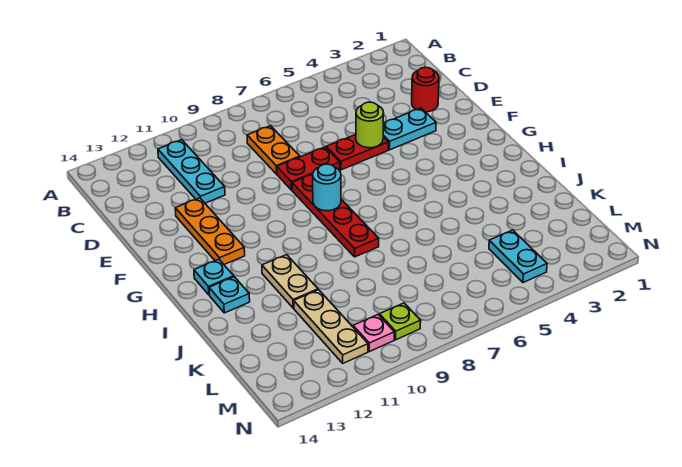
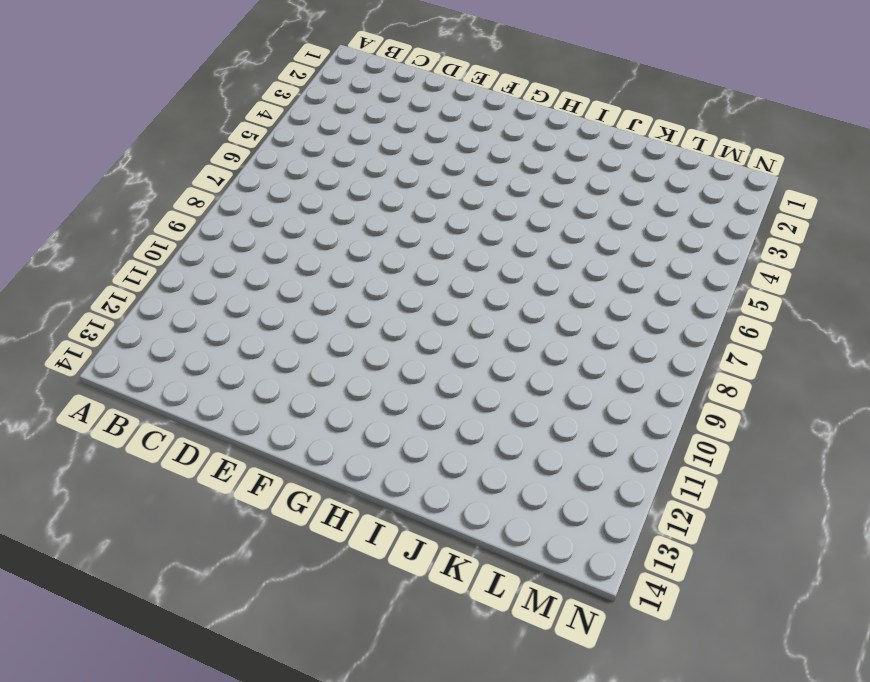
none -> cyan 1x3 plate [158,140,225,203]
none -> orange 1x2 plate [247,126,300,174]
none -> red 1x1 round brick [412,67,439,112]

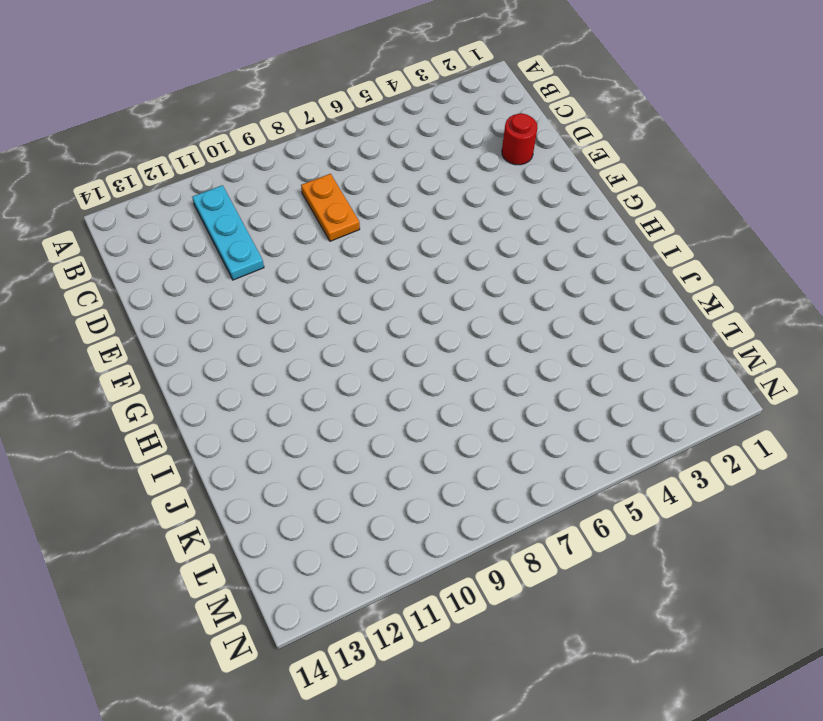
none -> cyan 1x2 plate [383,108,436,150]
none -> red 1x2 plate [326,135,388,170]
none -> red 1x2 plate [277,147,340,190]

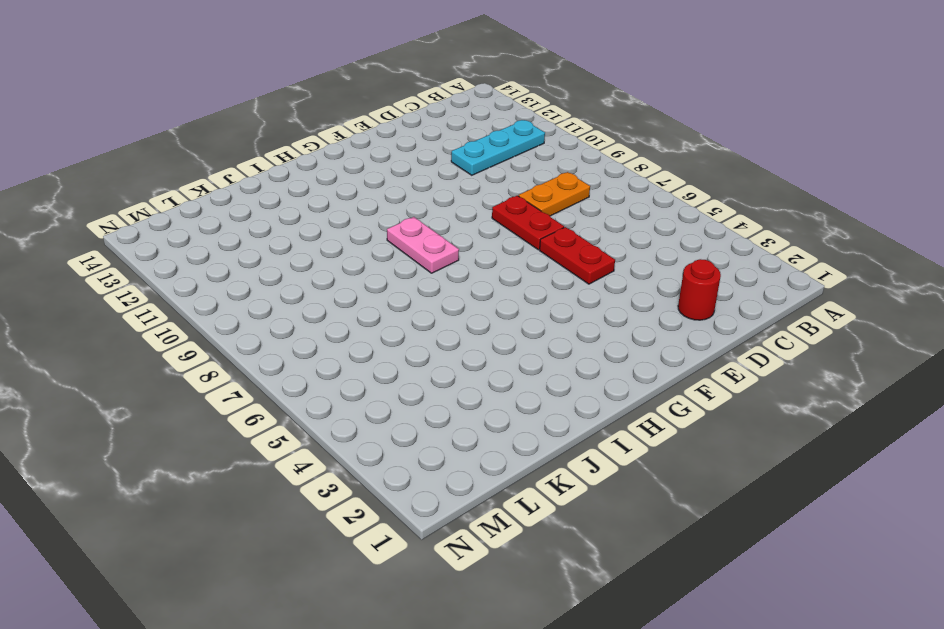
pink 1x2 plate [387,217,459,273] -> red 1x4 plate [292,174,379,257]
none -> cyan 1x2 plate [383,108,436,150]
none -> orange 1x3 plate [175,198,245,264]
none -> cyan 1x1 plate [194,259,234,295]

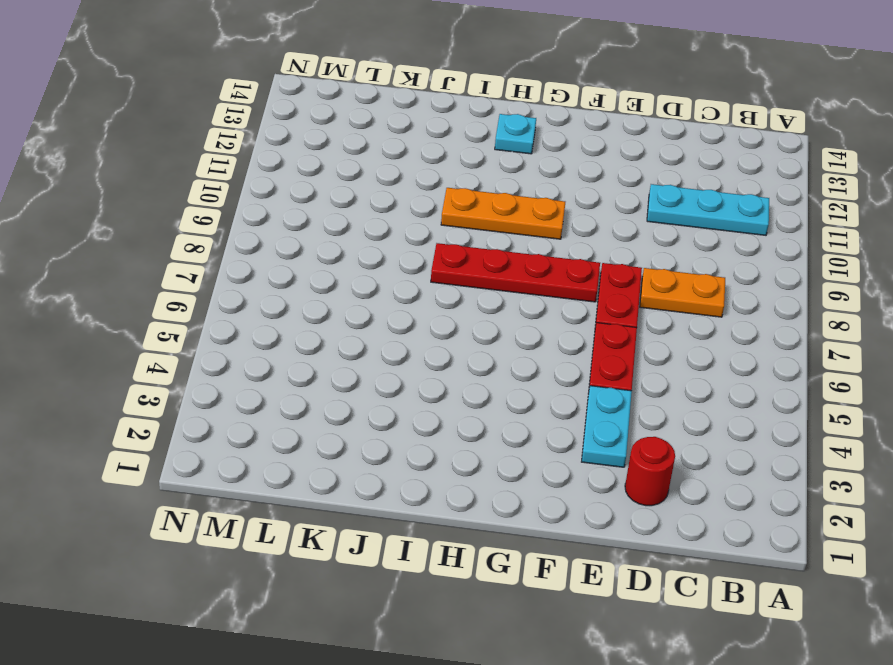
orange 1x3 plate [441,188,565,239] -> orange 1x3 plate moved to [175,198,245,264]
none -> tan 1x2 plate [262,255,318,308]
none -> cyan 1x1 plate [209,277,250,313]
none -> tan 1x3 plate [294,290,368,363]

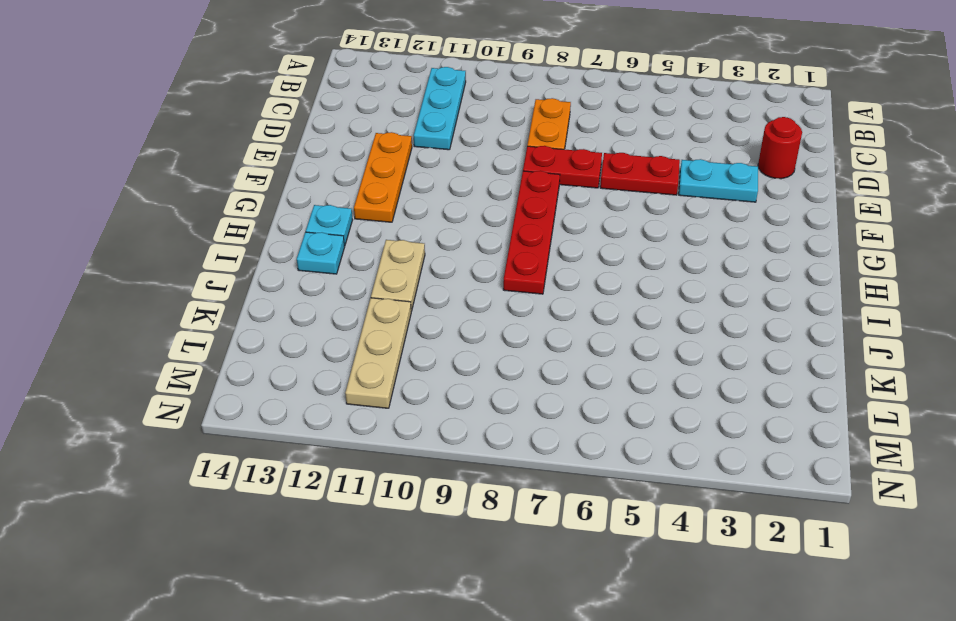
none -> cyan 1x2 plate [489,230,547,283]
none -> lime 1x1 plate [379,303,421,340]
none -> pink 1x1 plate [353,315,394,352]

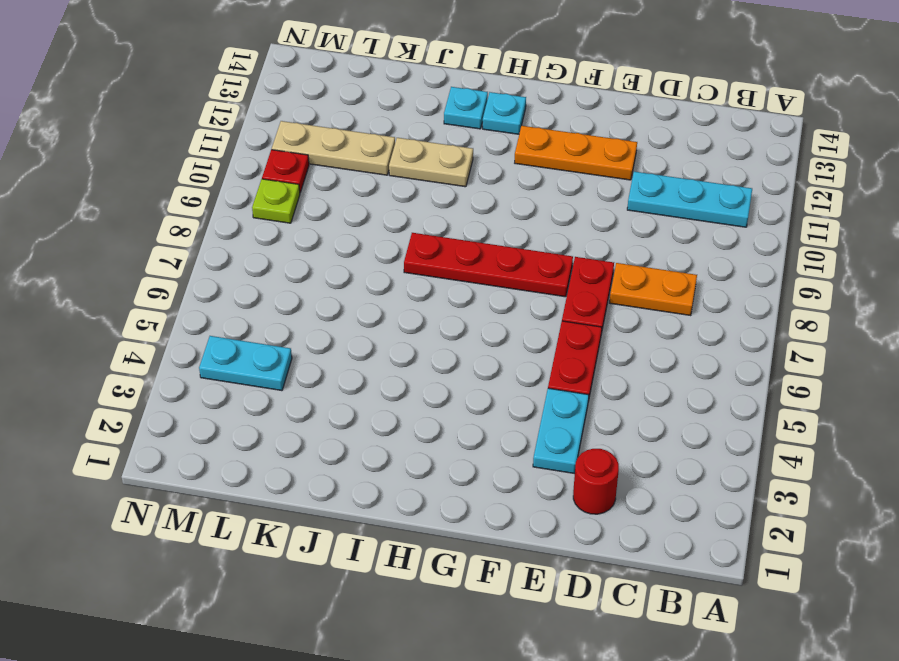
red 1x1 plate [262,150,309,192] -> pink 1x1 plate [353,315,394,352]
none -> lime 1x1 round brick [356,102,384,148]
none -> cyan 1x1 round brick [313,164,341,211]

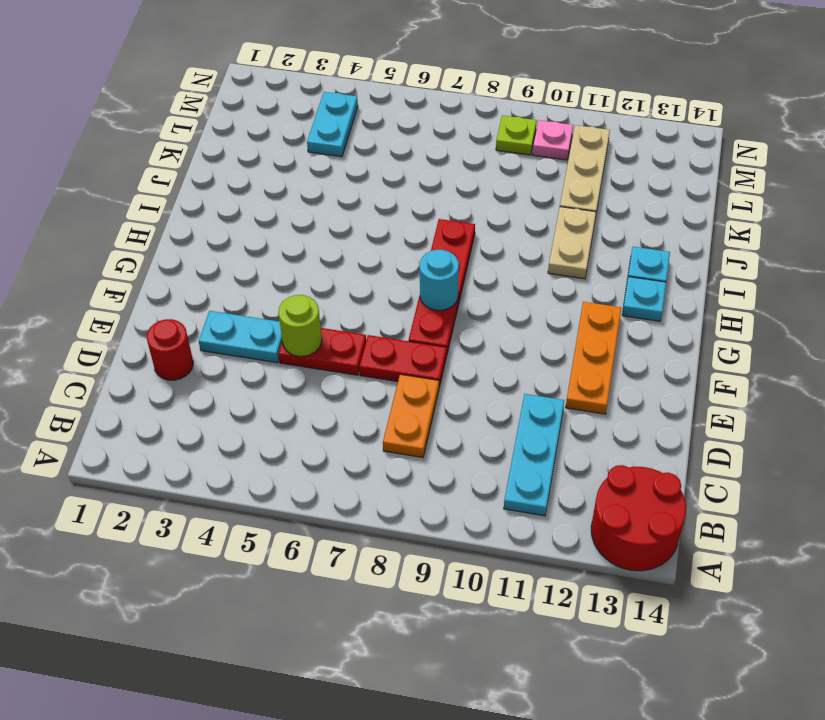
red 2x2 round brick [591,465,686,571] -> none

